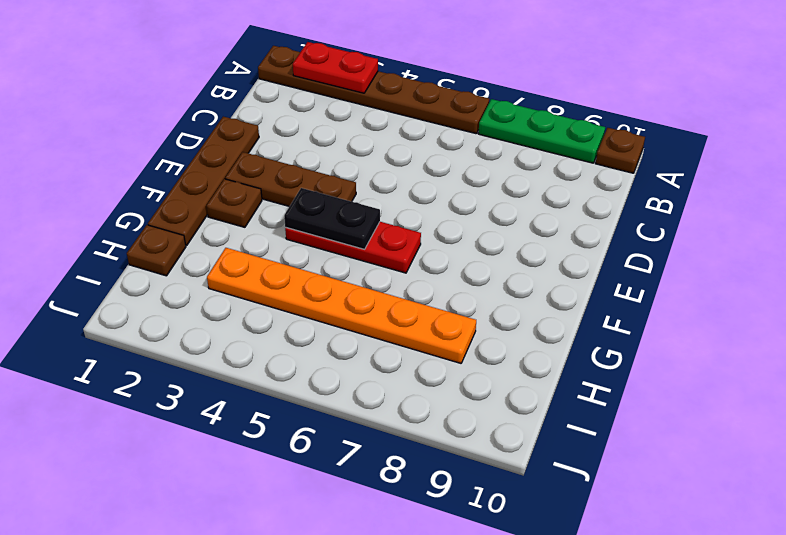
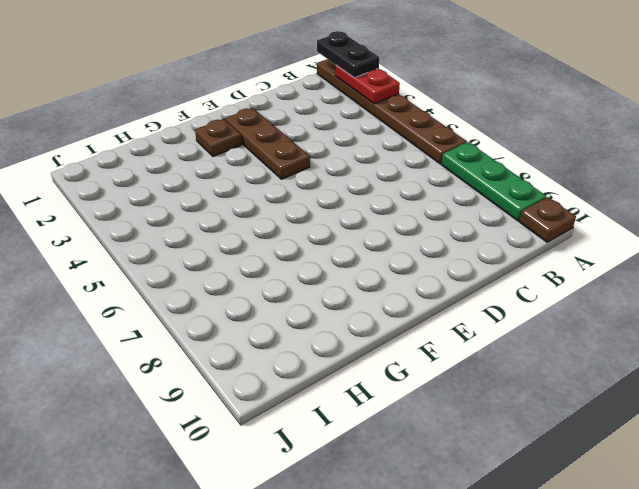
black 1x2 plate [317,31,379,78] -> black 1x2 plate moved to [284,188,380,249]
none -> brown 1x4 plate [148,117,259,246]
none -> red 1x3 plate [285,222,421,273]

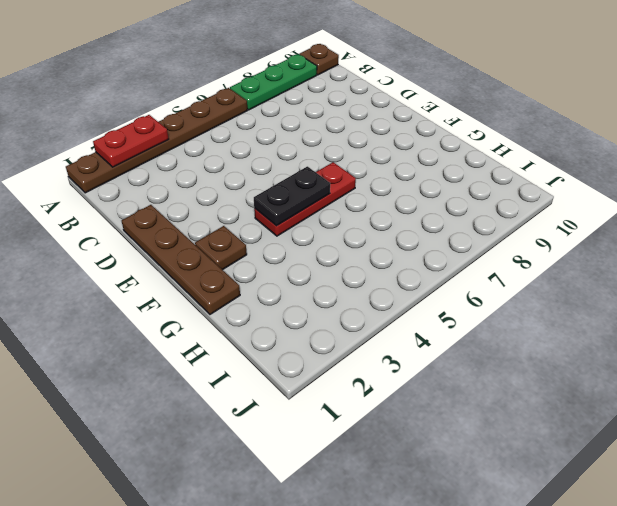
none -> brown 1x3 plate [225,152,356,207]
none -> brown 1x1 plate [127,225,186,276]

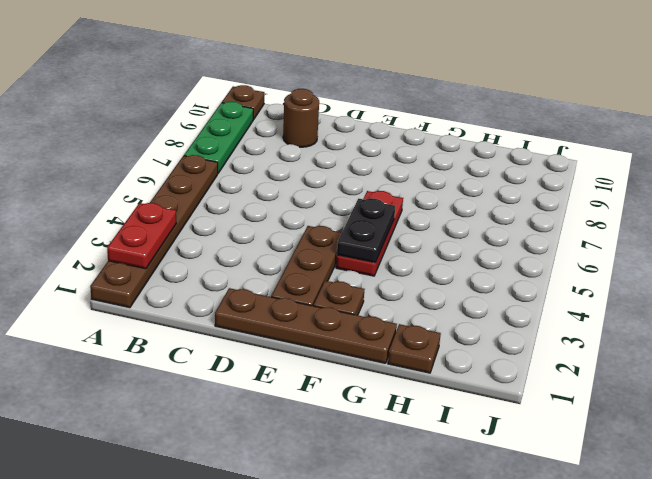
brown 1x1 round brick [283,89,319,147] -> none
none -> orange 1x6 plate [207,248,476,363]

